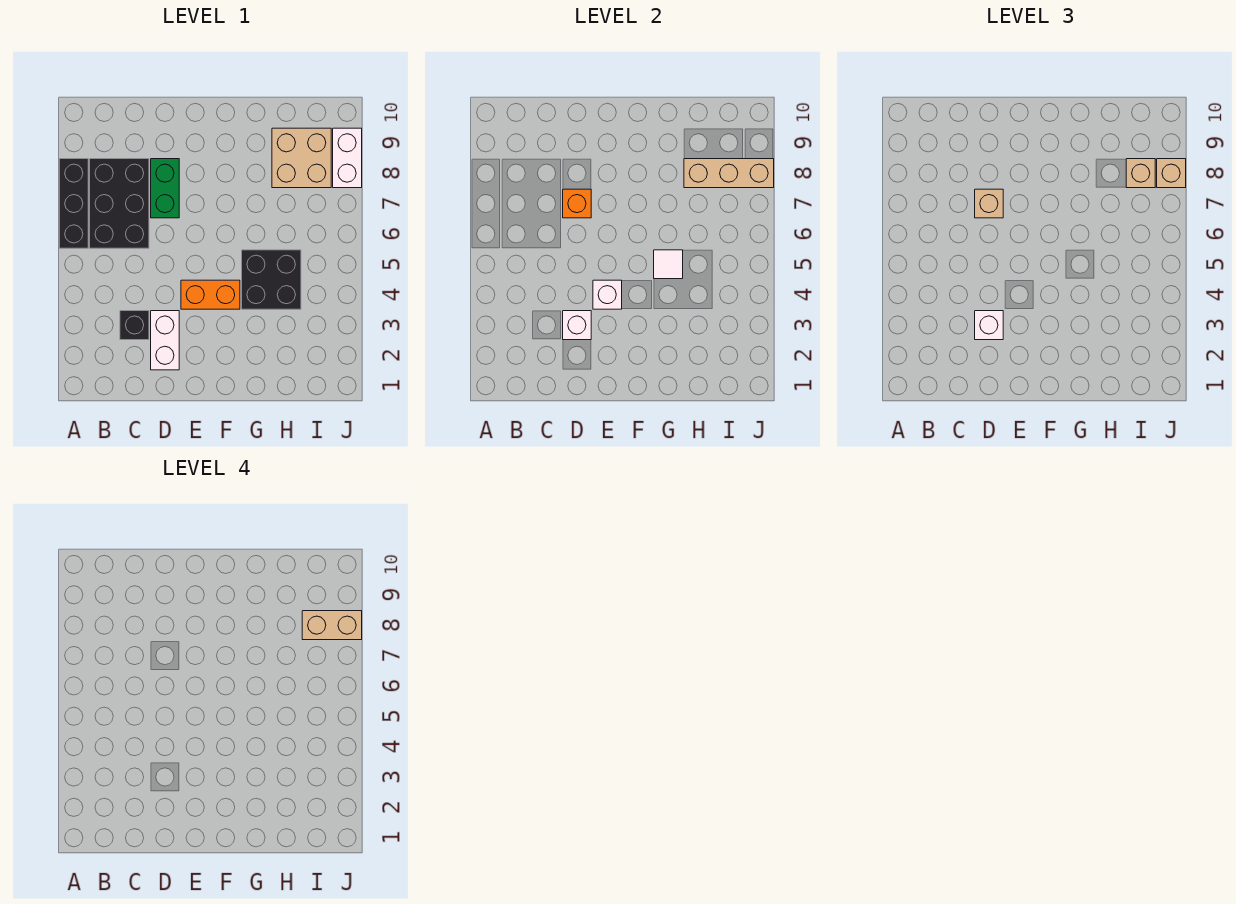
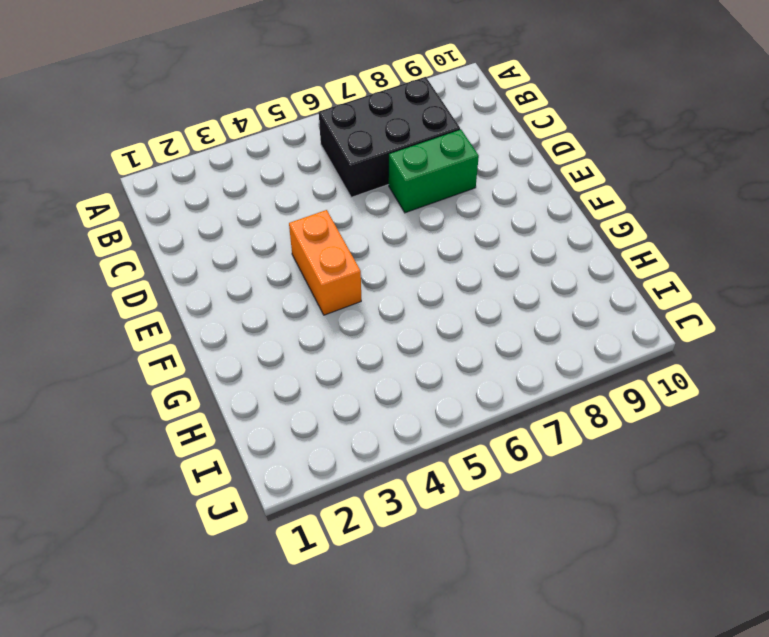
none -> black 1x3 brick [59,159,88,248]
none -> black 1x1 brick [120,311,149,340]
none -> white 1x2 brick [151,311,179,370]

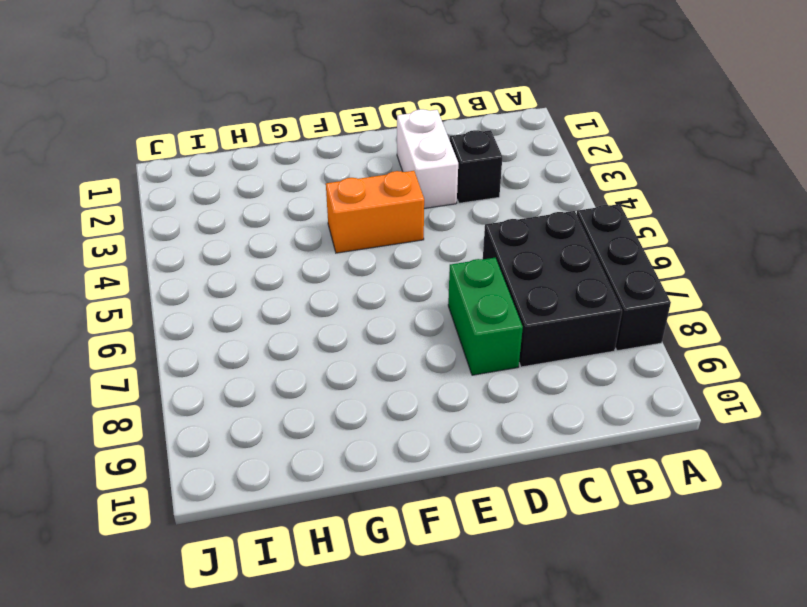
none -> black 2x2 brick [242,250,301,309]
none -> tan 2x2 brick [272,128,331,188]
none -> white 1x2 brick [333,128,362,188]

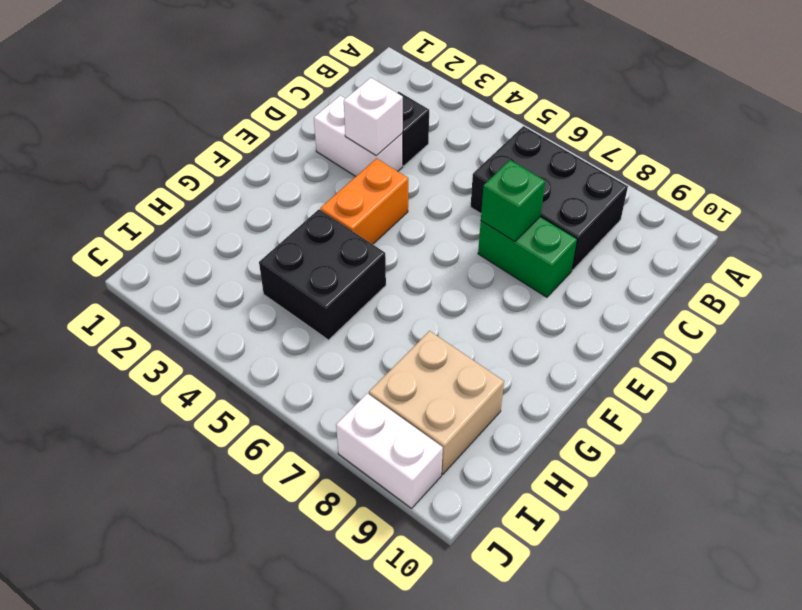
green 1x1 brick [481,160,545,241] -> orange 1x1 brick [563,189,591,218]
none -> black 1x3 brick [59,159,88,248]
none -> white 1x1 brick [593,280,622,309]
none -> white 1x1 tile [654,250,683,279]

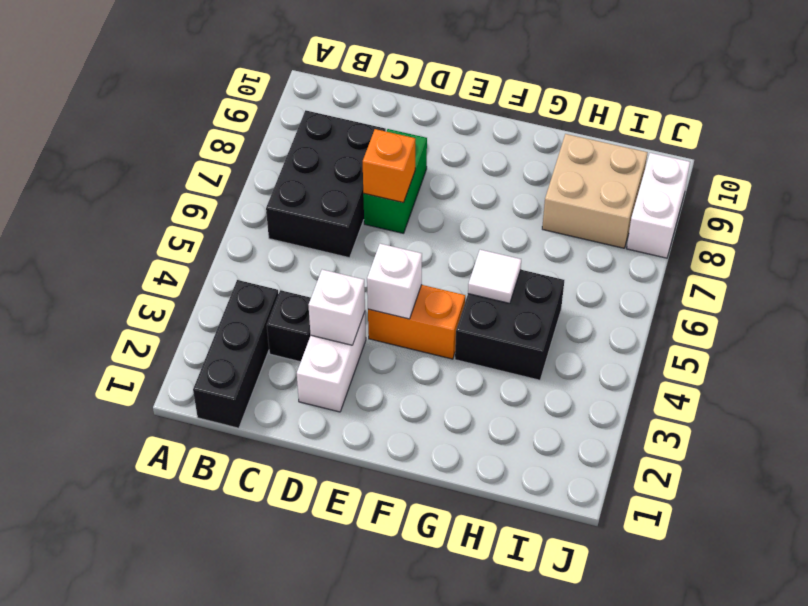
black 1x3 brick [193,280,279,428] -> black 1x3 brick moved to [59,159,88,248]
none -> tan 1x3 brick [684,159,774,188]
none -> white 1x1 brick [975,311,1003,340]
none -> tan 1x1 brick [975,189,1003,218]

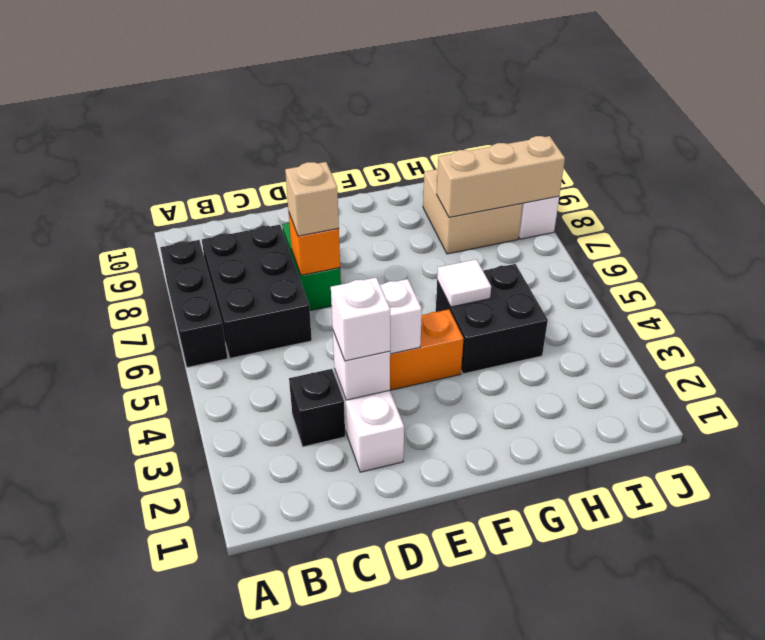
none -> tan 1x1 brick [1126,159,1155,188]
none -> tan 1x1 brick [1157,159,1186,188]
none -> tan 1x2 brick [302,611,362,640]

